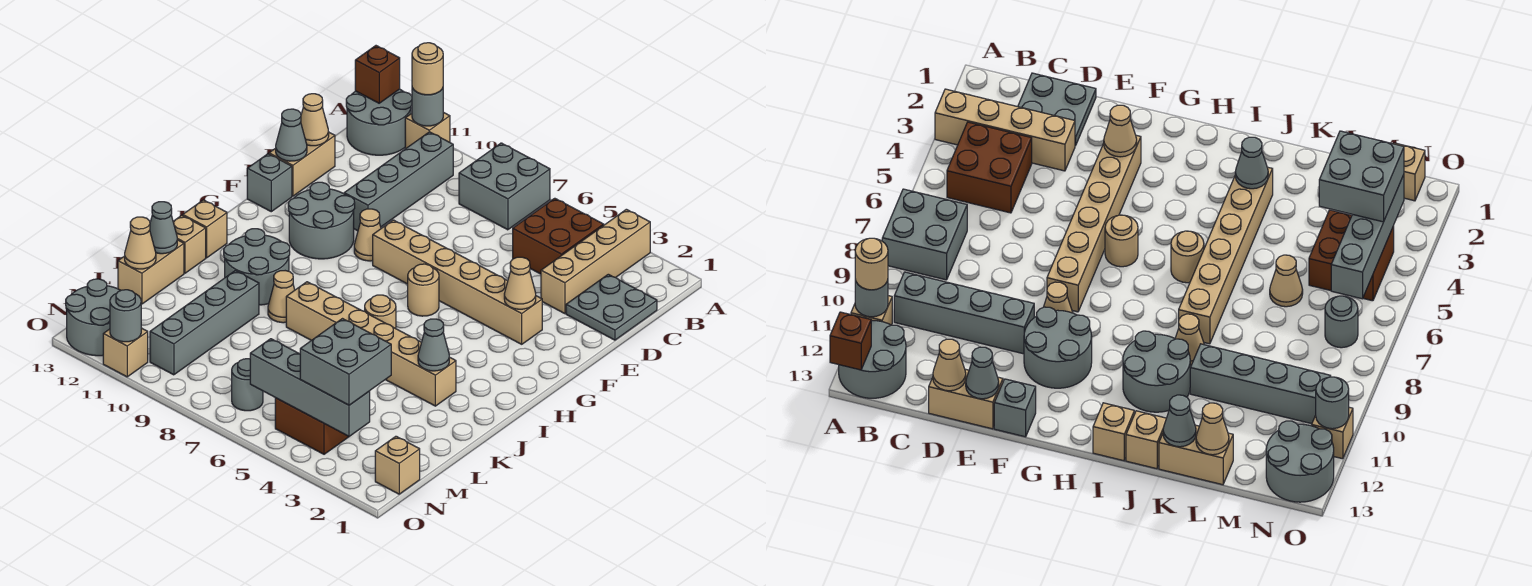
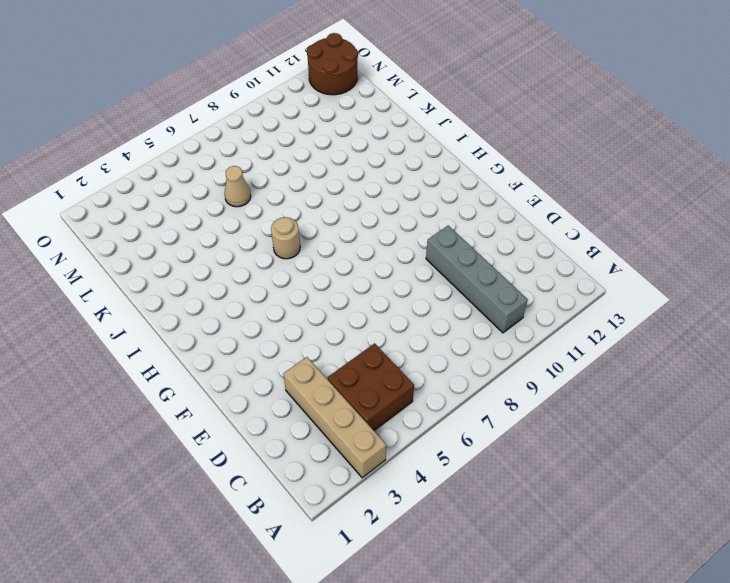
brown 2x2 round brick [307,33,358,95] -> grey 2x2 round brick [66,279,121,356]
none -> grey 2x2 brick [459,143,550,230]
none -> tan 1x1 brick [405,112,450,149]
none -> grey 2x2 round brick [346,89,412,155]
none -> grey 2x2 plate [566,274,657,340]

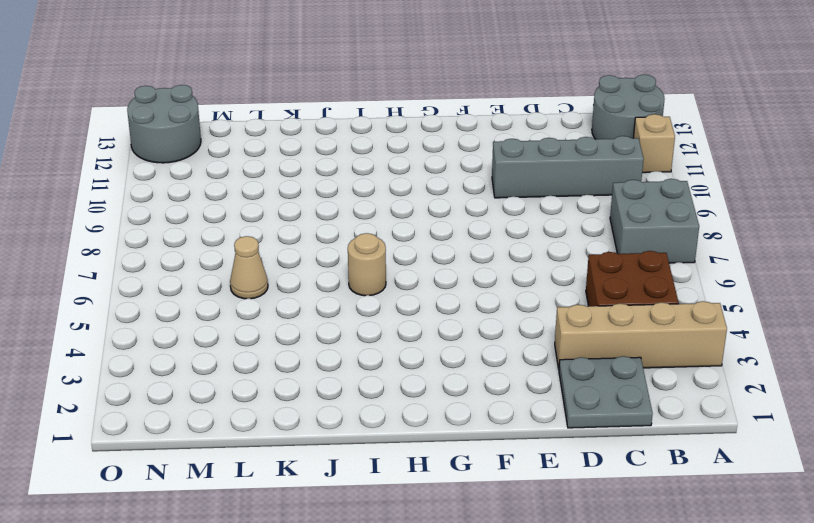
none -> tan 1x2 brick [269,133,335,196]
none -> tan 1x6 brick [373,220,542,344]
none -> tan 1x1 cone [354,209,381,261]
none -> grey 2x2 round brick [288,182,355,259]

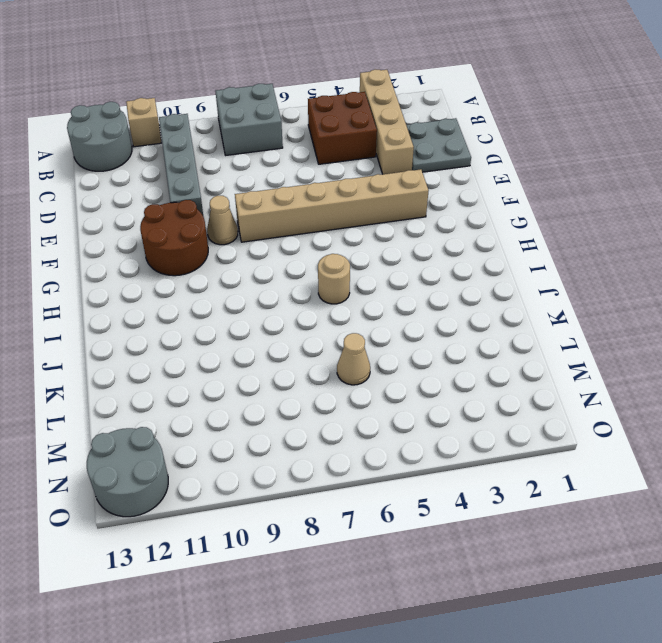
brown 2x2 round brick [140,200,208,276] -> grey 2x2 round brick [288,182,355,259]
none -> tan 1x2 brick [269,133,335,196]
none -> grey 1x1 brick [247,154,292,212]
none -> tan 1x1 round brick [408,264,439,316]
none -> grey 2x2 round brick [224,229,290,305]

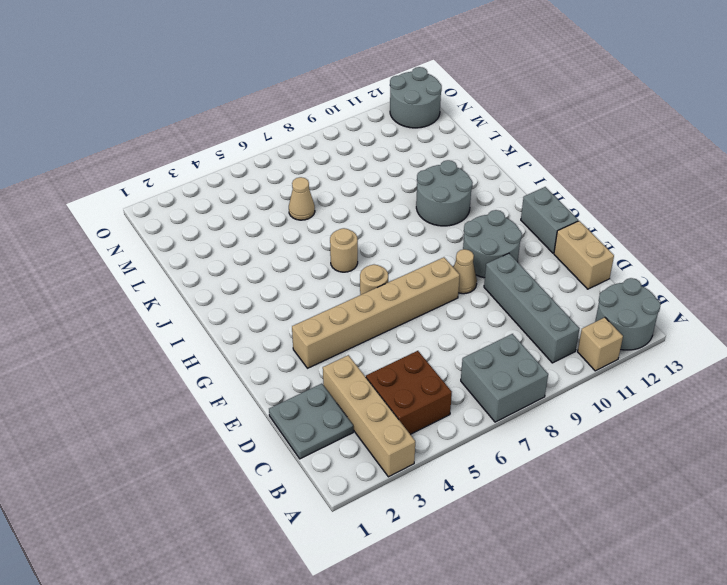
grey 1x2 brick [521,187,578,253] -> grey 1x1 brick [247,154,292,212]
none -> tan 1x1 brick [183,200,227,258]
none -> tan 1x6 brick [286,282,456,406]
none -> tan 1x1 cone [268,271,295,323]
none -> tan 1x1 brick [173,215,206,273]

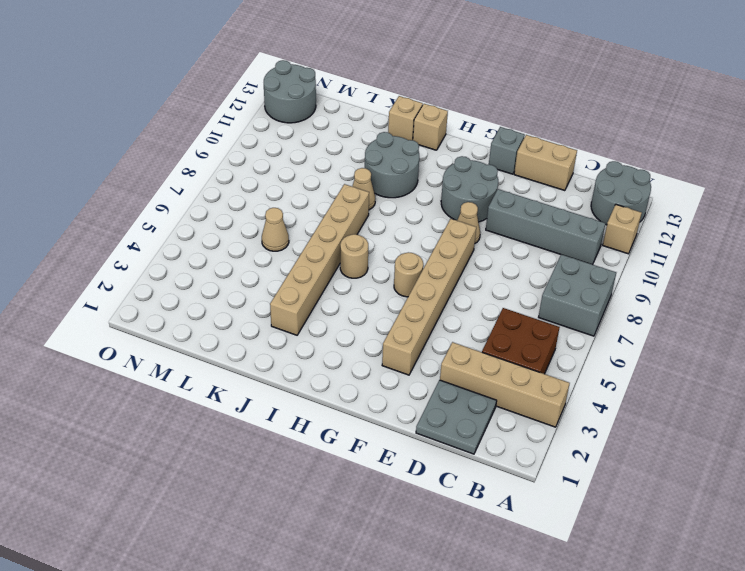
none -> grey 1x4 brick [150,271,259,375]
none -> tan 1x2 brick [118,240,184,304]
none -> brown 2x2 brick [275,398,349,454]
none -> tan 1x1 brick [375,436,420,494]

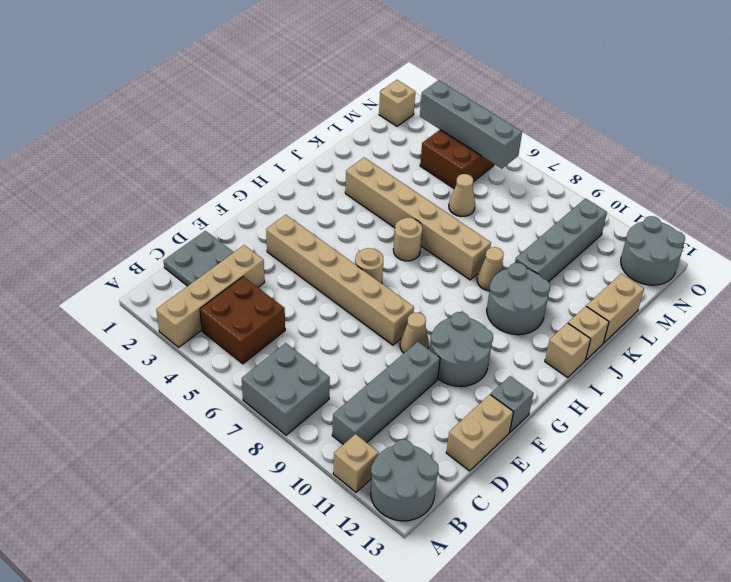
none -> grey 1x1 round brick [232,359,263,411]
none -> tan 1x1 brick [103,328,148,377]
none -> grey 1x1 round brick [412,88,443,126]
none -> brown 1x1 brick [355,46,400,103]

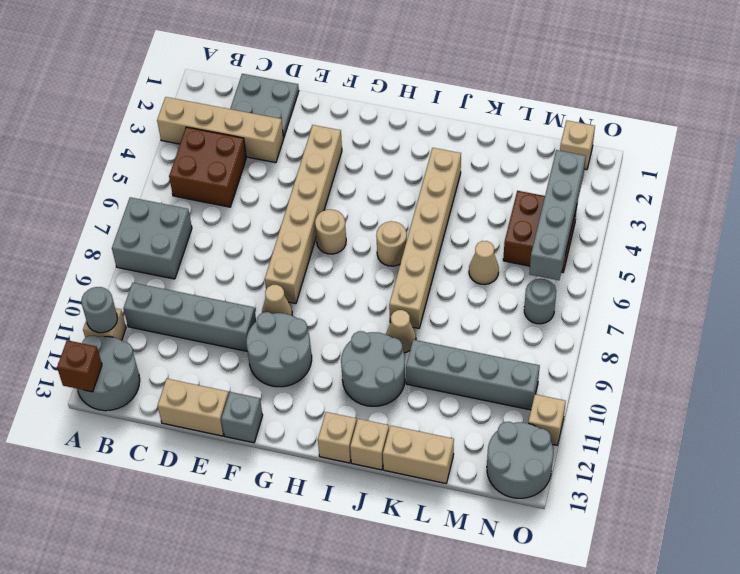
none -> tan 1x1 cone [301,94,329,146]
none -> grey 1x1 cone [276,109,307,161]
none -> tan 1x1 cone [504,257,536,309]
none -> grey 1x1 cone [418,319,449,371]

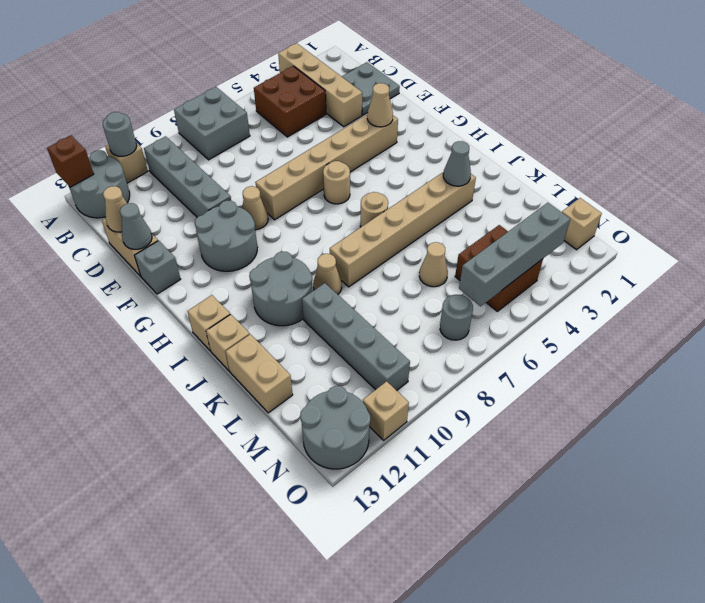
none -> grey 1x1 cone [150,202,177,254]
none -> tan 1x1 cone [125,217,156,269]
none -> grey 1x1 round brick [110,290,141,342]
none -> tan 1x1 round brick [412,43,443,95]

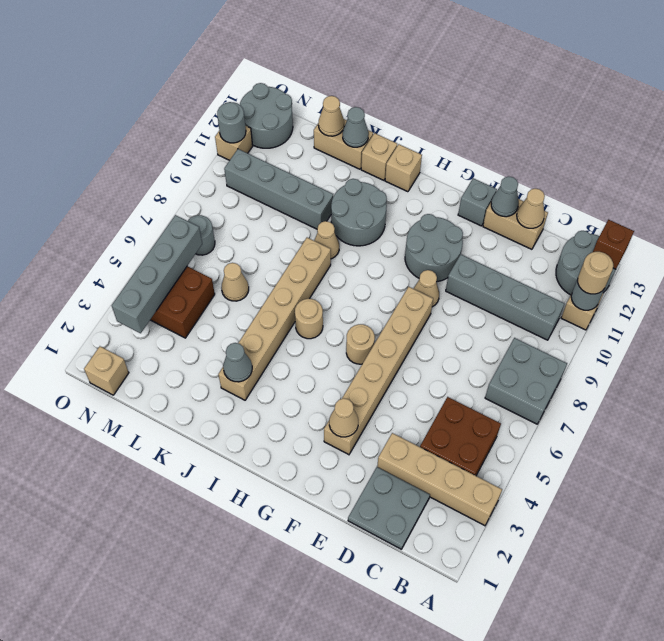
none -> grey 2x2 brick [300,319,391,405]

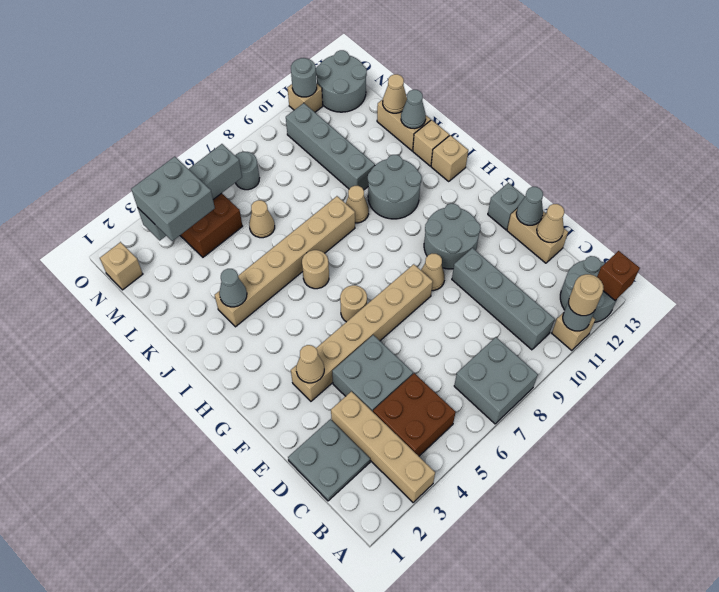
grey 2x2 brick [332,335,413,412] -> none

